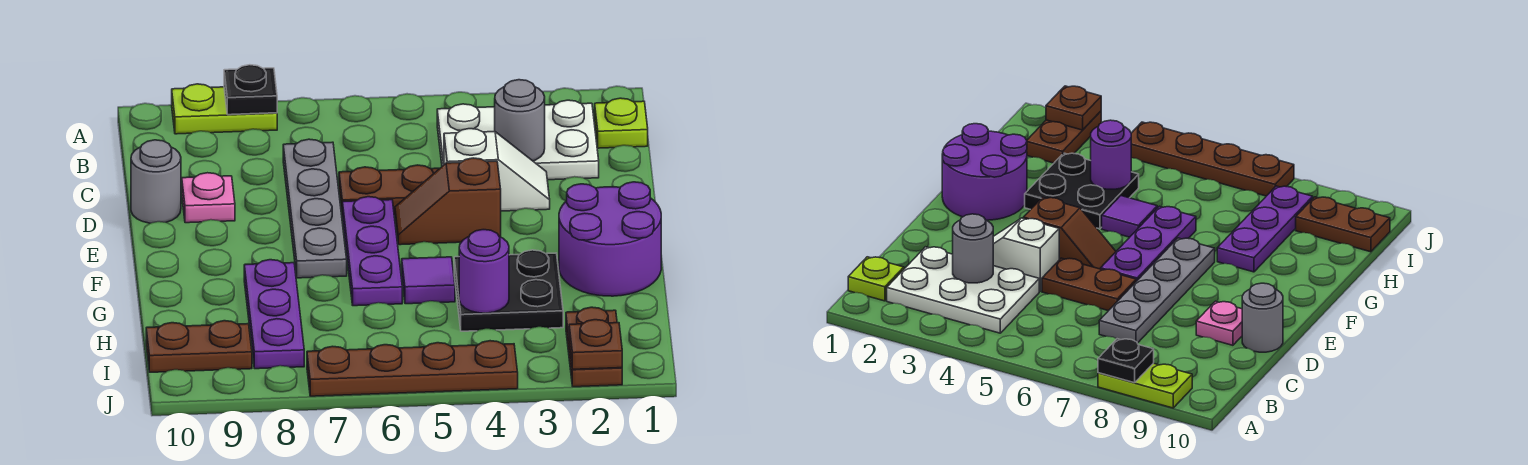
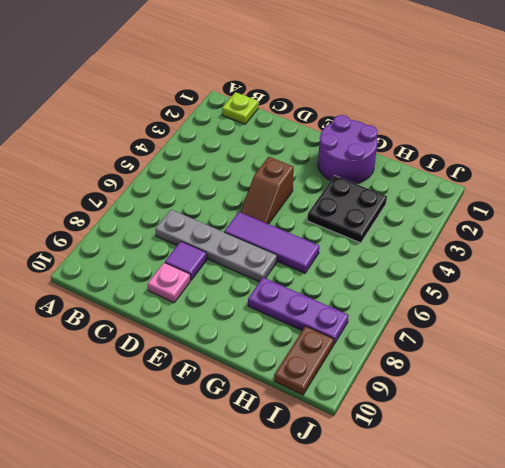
purple 1x1 tile [165,241,207,280] -> purple 1x1 tile moved to [402,257,455,304]
purple 1x3 tile [224,212,319,273] -> purple 1x3 plate [343,197,402,306]
none -> lime 1x2 plate [172,84,277,134]
none -> white 2x3 plate [437,100,599,180]
none -> white 1x2 slope [444,129,550,211]

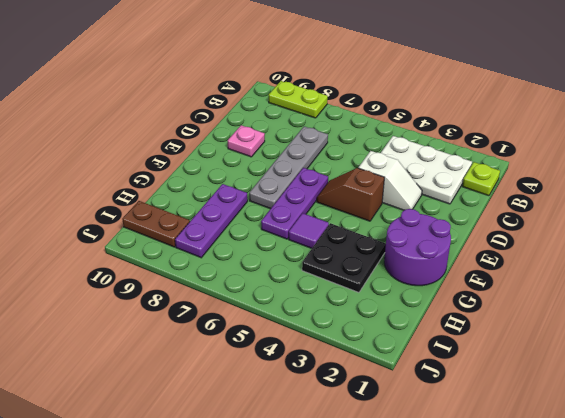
none -> brown 1x2 plate [339,165,440,217]
none -> grey 1x1 round brick [131,140,181,223]
none -> brown 1x2 plate [566,307,622,387]

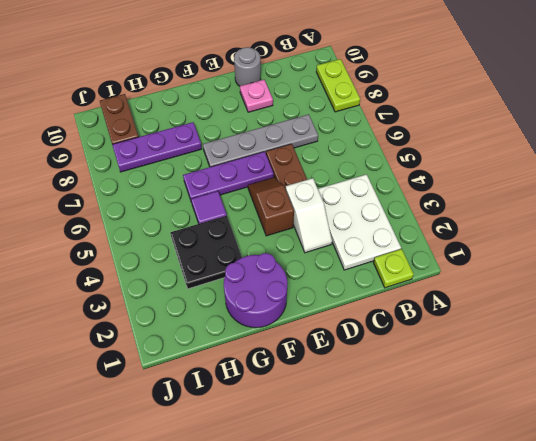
none -> brown 1x2 plate [566,307,622,387]
none -> brown 1x4 plate [307,341,518,396]
none -> black 1x1 plate [224,65,277,115]

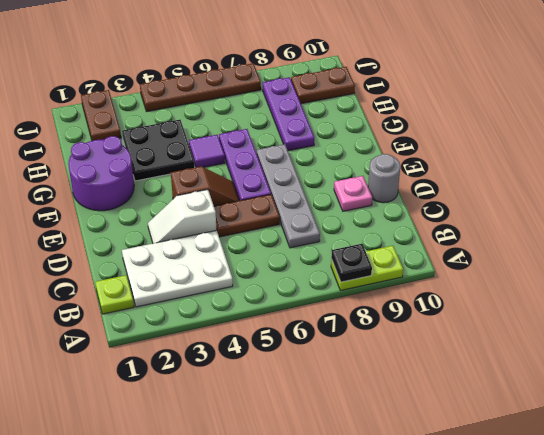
none -> grey 1x1 round brick [495,80,545,161]
none -> purple 1x1 round brick [459,230,509,313]
none -> brown 1x1 plate [569,320,622,369]

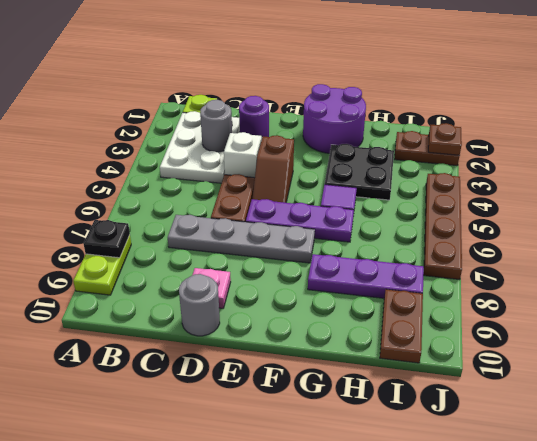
purple 1x1 round brick [239,96,269,137] -> purple 1x1 round brick moved to [459,230,509,313]

